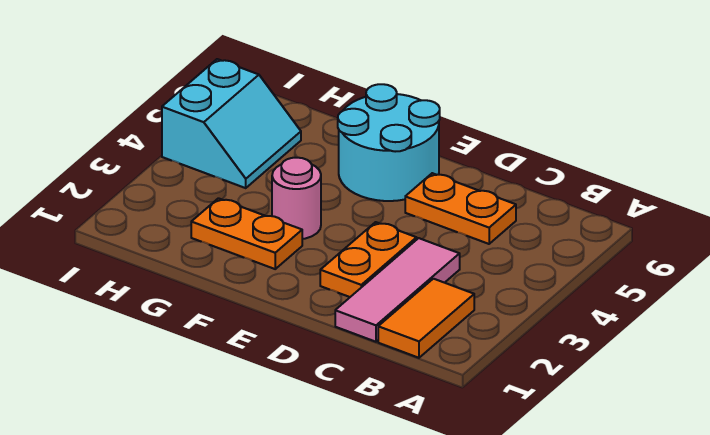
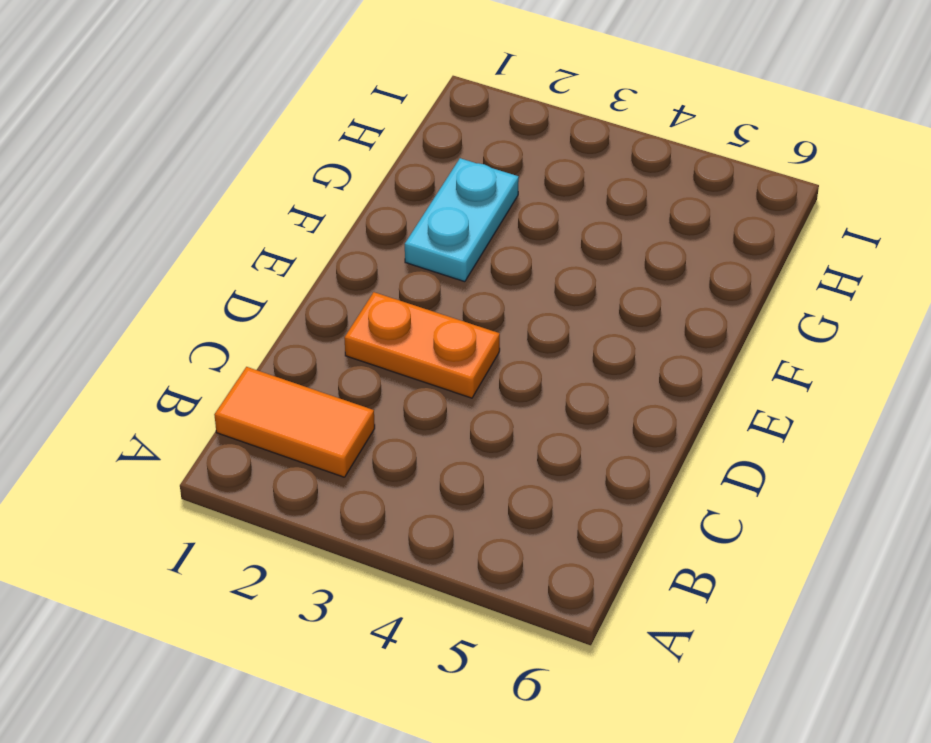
cyan 1x2 plate [405,158,519,282] -> orange 1x2 plate [191,198,302,269]
none -> pink 1x3 tile [335,238,460,342]
none -> orange 1x2 plate [405,173,516,244]

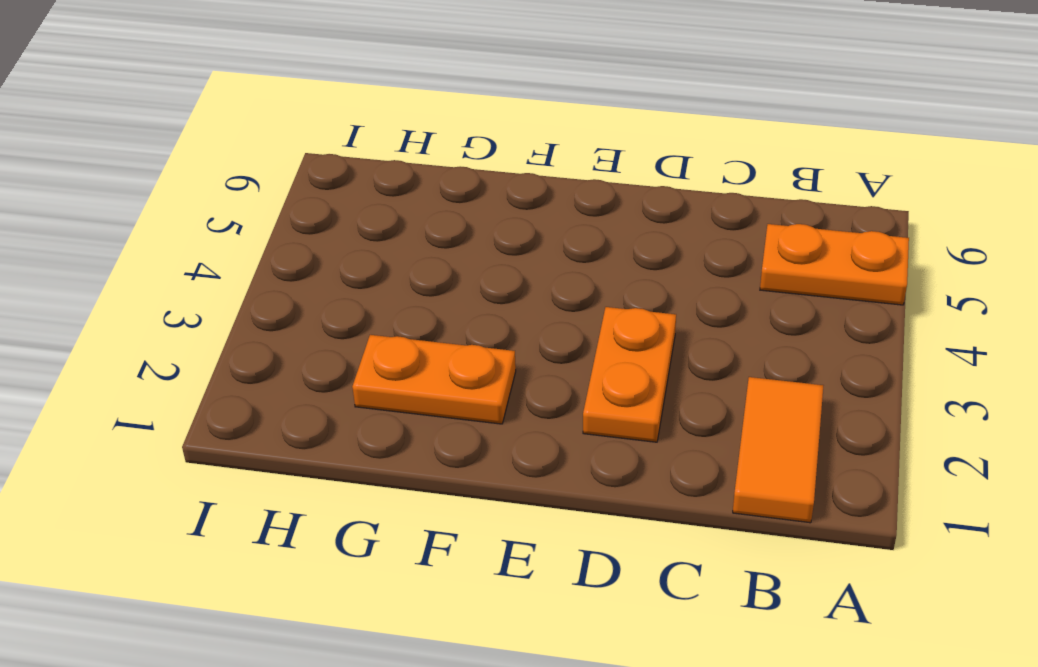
orange 1x2 plate [760,224,909,305] -> orange 1x2 plate moved to [405,173,516,244]
none -> pink 1x3 tile [335,238,460,342]
none -> cyan 2x2 round brick [338,84,440,201]

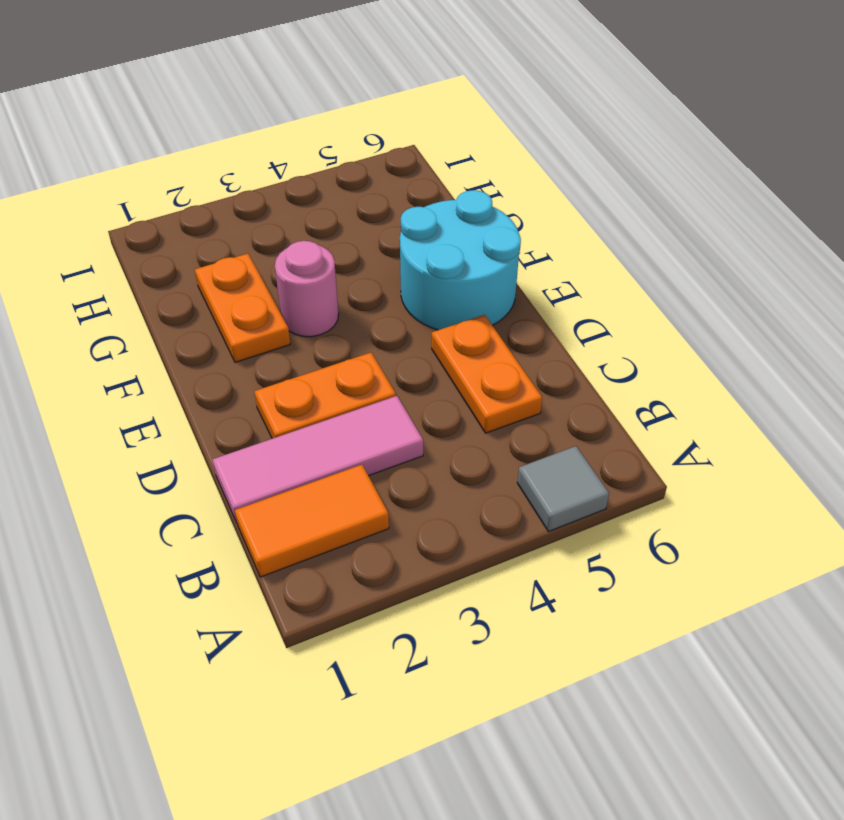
grey 1x1 tile [517,446,609,532] -> none
none -> cyan 2x2 slope [162,59,301,188]

